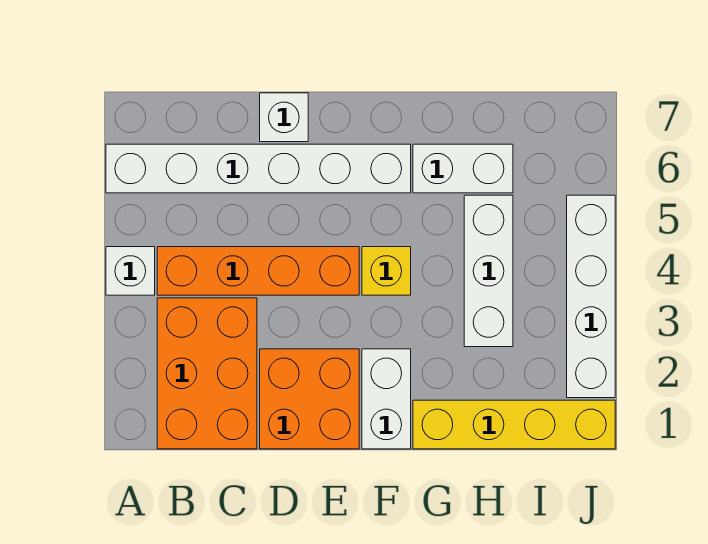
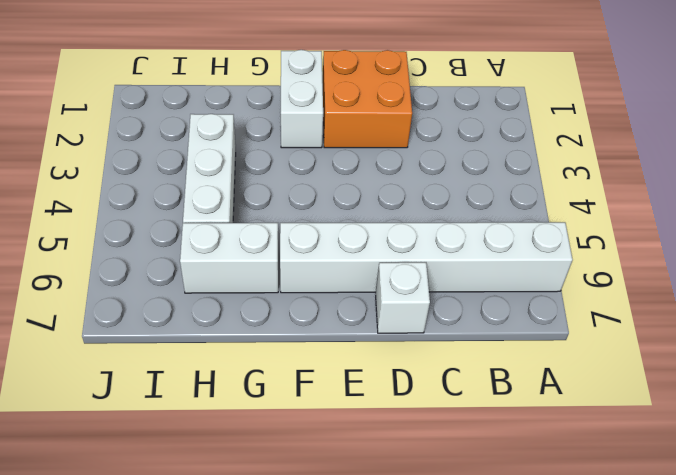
none -> white 1x1 brick [106,247,155,295]
none -> orange 2x3 brick [157,298,257,449]
none -> orange 1x4 brick [157,247,359,295]

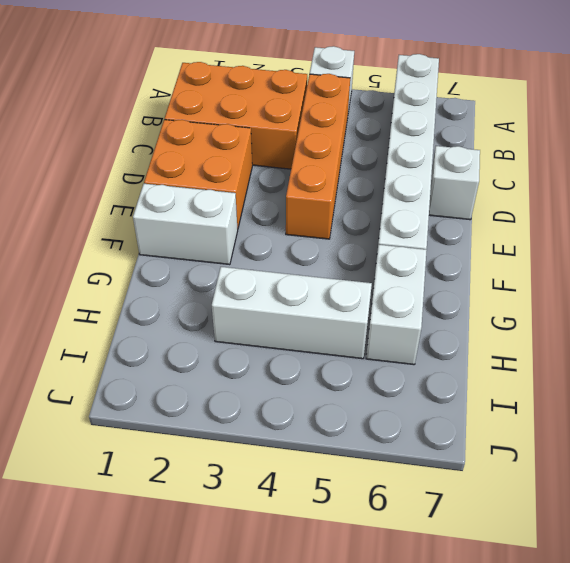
none -> yellow 1x1 brick [362,247,411,295]
none -> yellow 1x4 brick [413,400,615,449]
none -> white 1x4 brick [567,195,615,398]

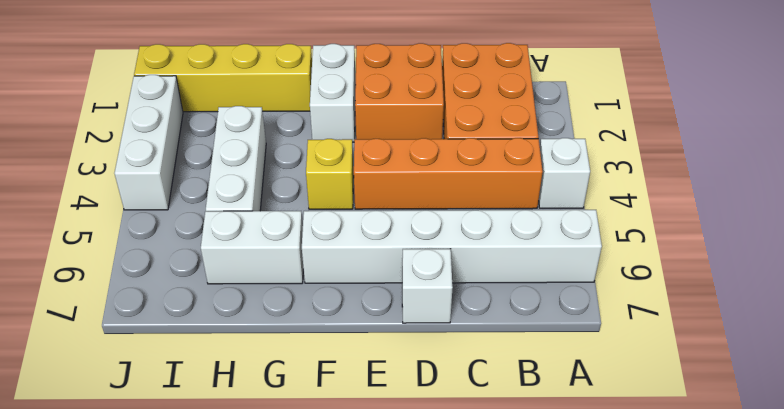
white 1x3 brick [115,75,183,210] -> white 1x4 brick [567,195,615,398]

